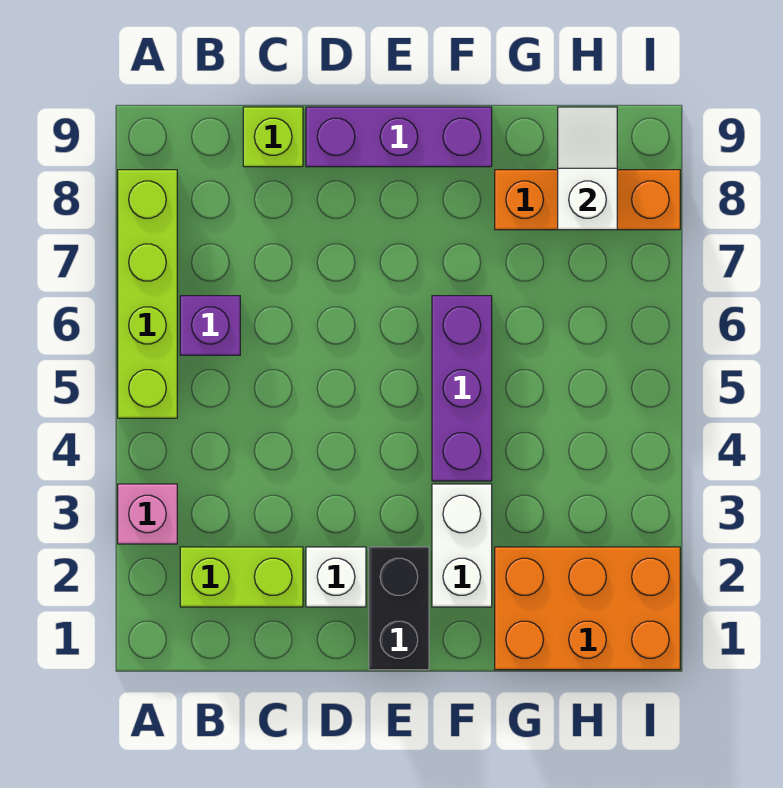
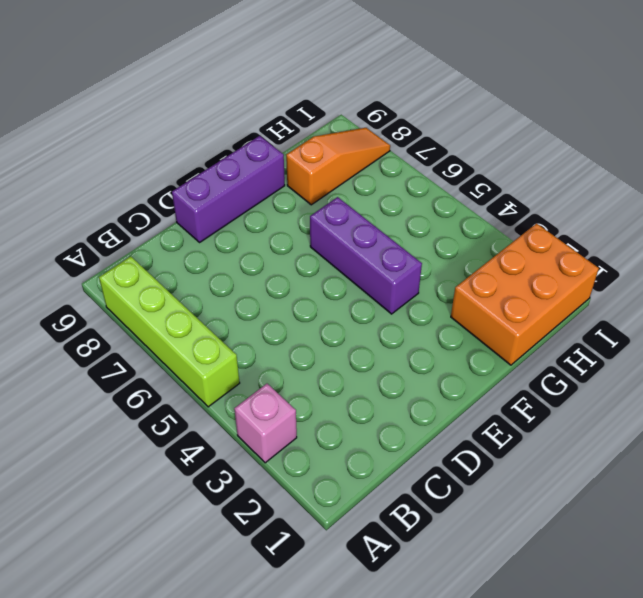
orange 1x3 slope [286,128,390,205] -> orange 1x3 brick [495,170,680,230]
none -> lime 1x2 brick [180,547,303,607]
none -> purple 1x1 brick [180,296,240,355]
none -> lime 1x1 brick [243,107,303,167]

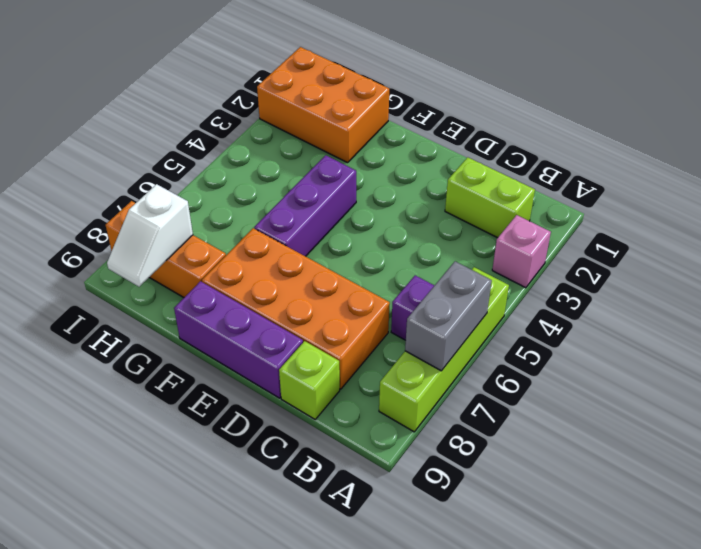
grey 1x2 brick [405,261,492,371] -> none
orange 2x4 brick [202,228,390,389] -> none
none -> white 1x1 brick [306,547,366,607]
none -> black 1x2 brick [369,547,429,670]
none -> white 1x2 brick [432,484,492,607]

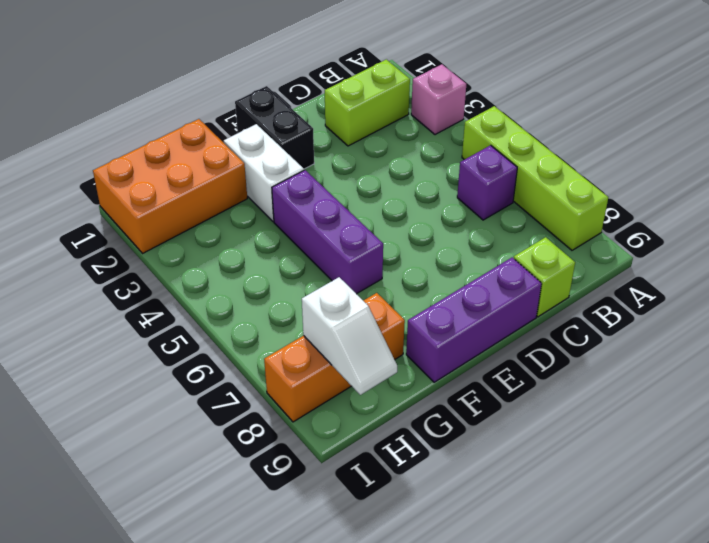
none -> white 1x1 brick [306,547,366,607]

